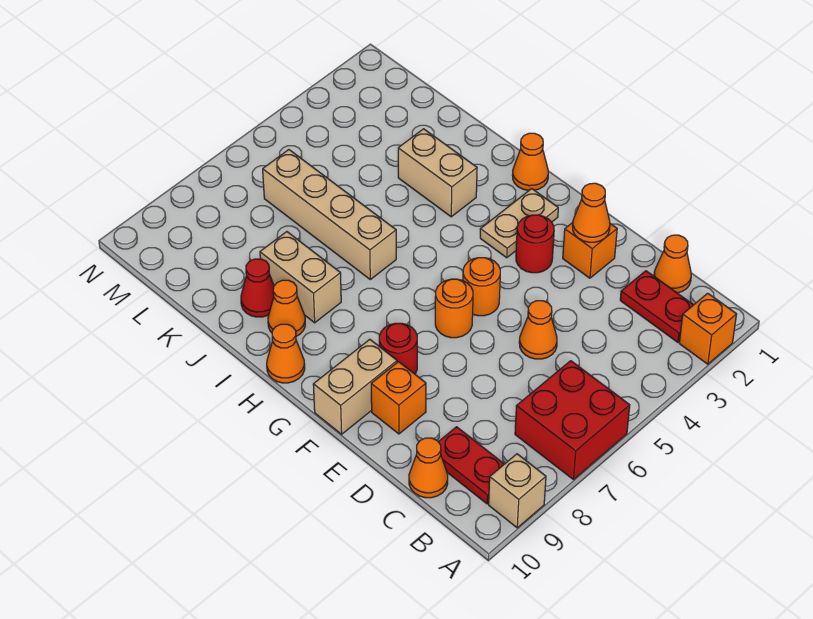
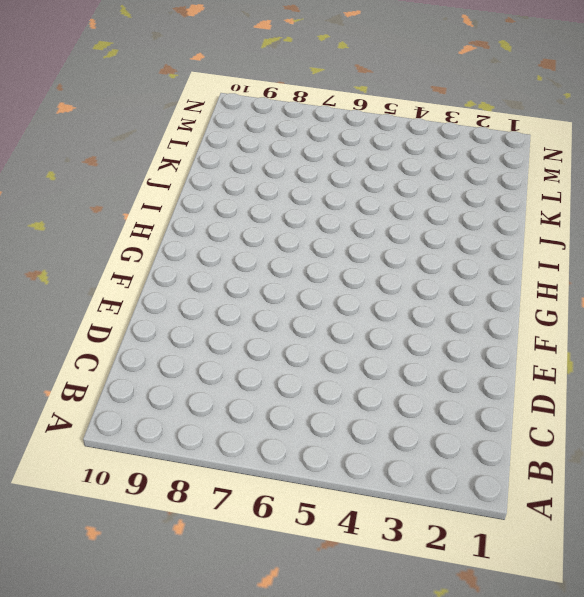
none -> orange 1x1 brick [679,293,737,364]
none -> red 2x2 brick [515,361,630,480]
none -> tan 1x1 brick [489,454,546,528]

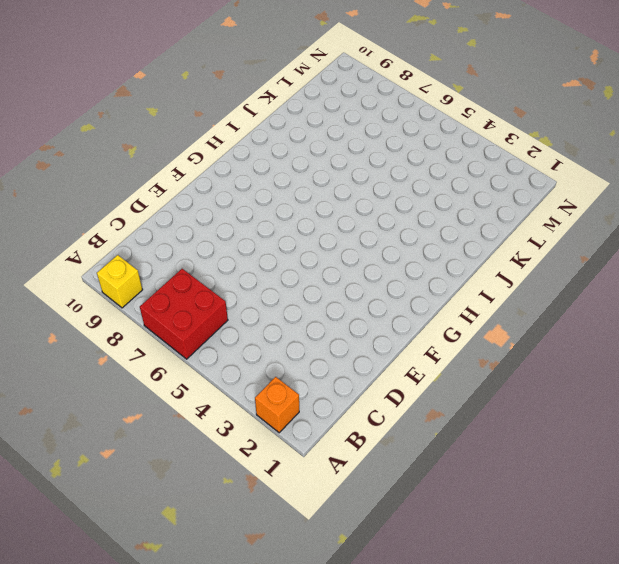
yellow 1x1 brick [97,255,143,308] -> tan 1x1 brick [489,454,546,528]
none -> red 1x2 plate [620,271,693,342]
none -> red 1x2 plate [439,427,504,504]
none -> orange 1x1 cone [654,235,691,293]

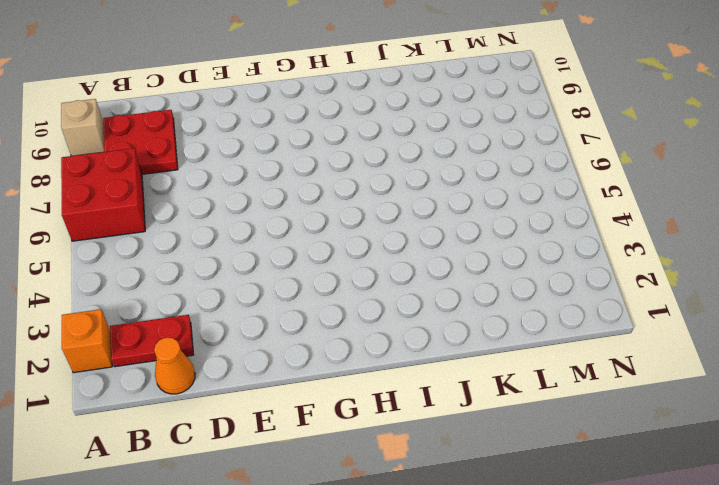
red 2x2 plate [103,110,178,174] -> red 1x2 plate [439,427,504,504]
none -> orange 1x1 cone [409,438,448,498]
none -> orange 1x1 cone [519,301,557,359]
none -> orange 1x1 brick [563,223,617,278]

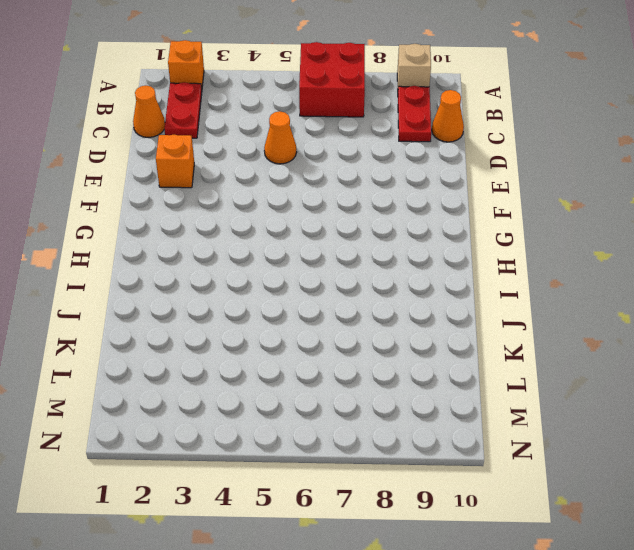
none -> orange 1x1 brick [371,362,426,434]
none -> red 1x1 round brick [516,215,554,273]
none -> orange 1x1 round brick [463,258,500,316]

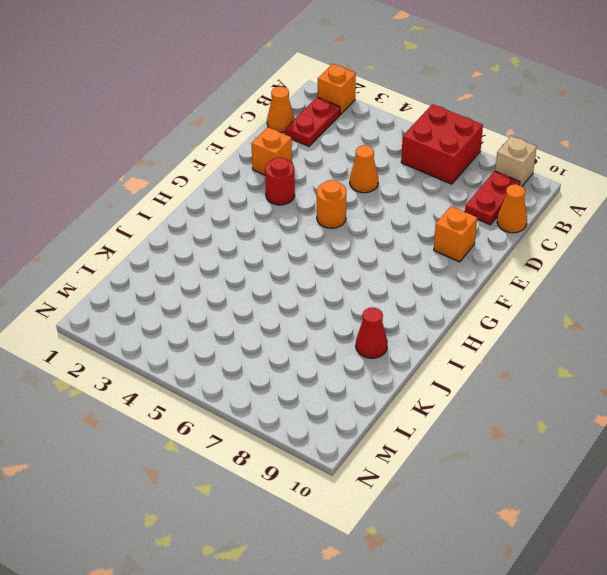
none -> orange 1x1 round brick [435,279,473,338]
none -> red 1x1 round brick [379,323,417,374]
none -> tan 1x2 brick [313,339,397,434]

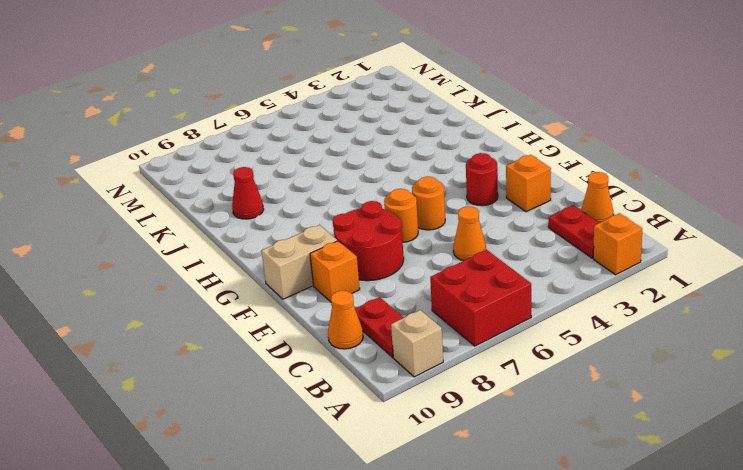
red 2x2 round brick [333,201,404,281] -> red 1x1 round brick [379,323,417,374]
none -> tan 1x2 plate [480,189,558,258]
none -> orange 1x1 cone [512,133,548,191]
none -> orange 1x1 cone [267,324,305,383]

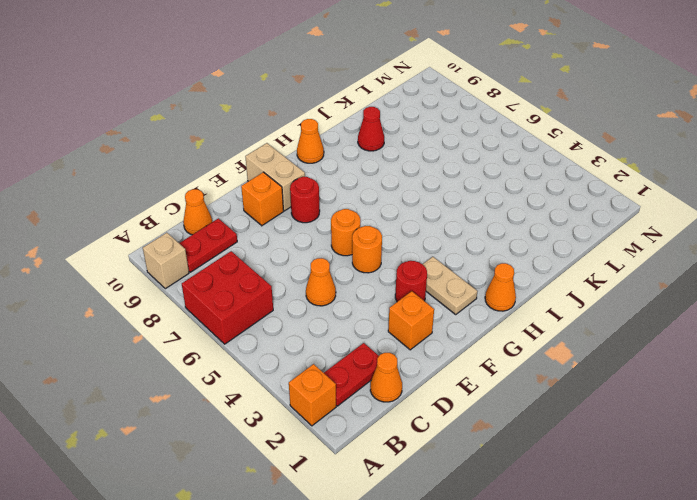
none -> tan 1x2 brick [398,129,477,217]
none -> tan 1x4 brick [263,150,396,279]
none -> tan 1x2 brick [260,232,341,323]

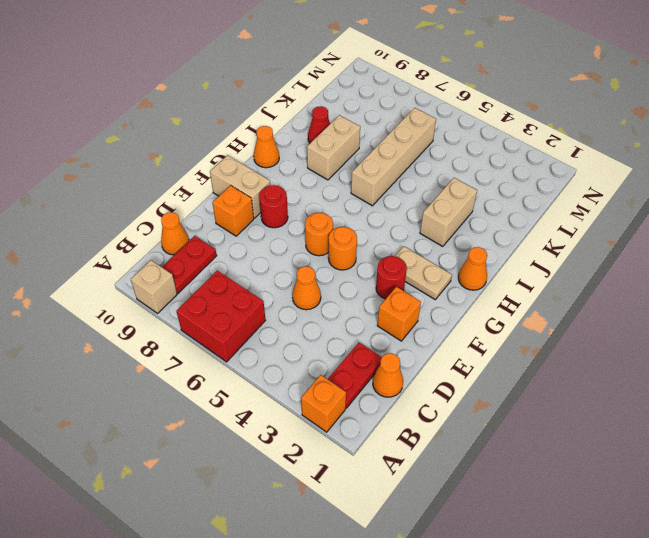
none -> orange 1x1 cone [268,280,305,336]
none -> orange 1x1 cone [573,183,610,242]

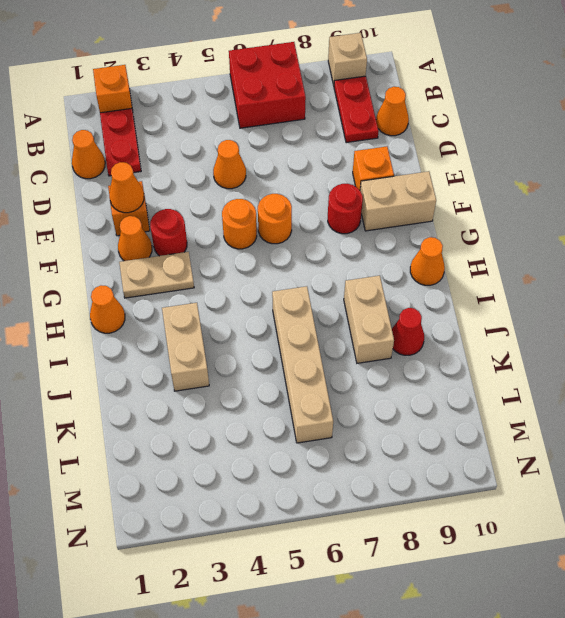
orange 1x1 cone [118,216,152,261] -> orange 1x1 cone moved to [268,280,305,336]

